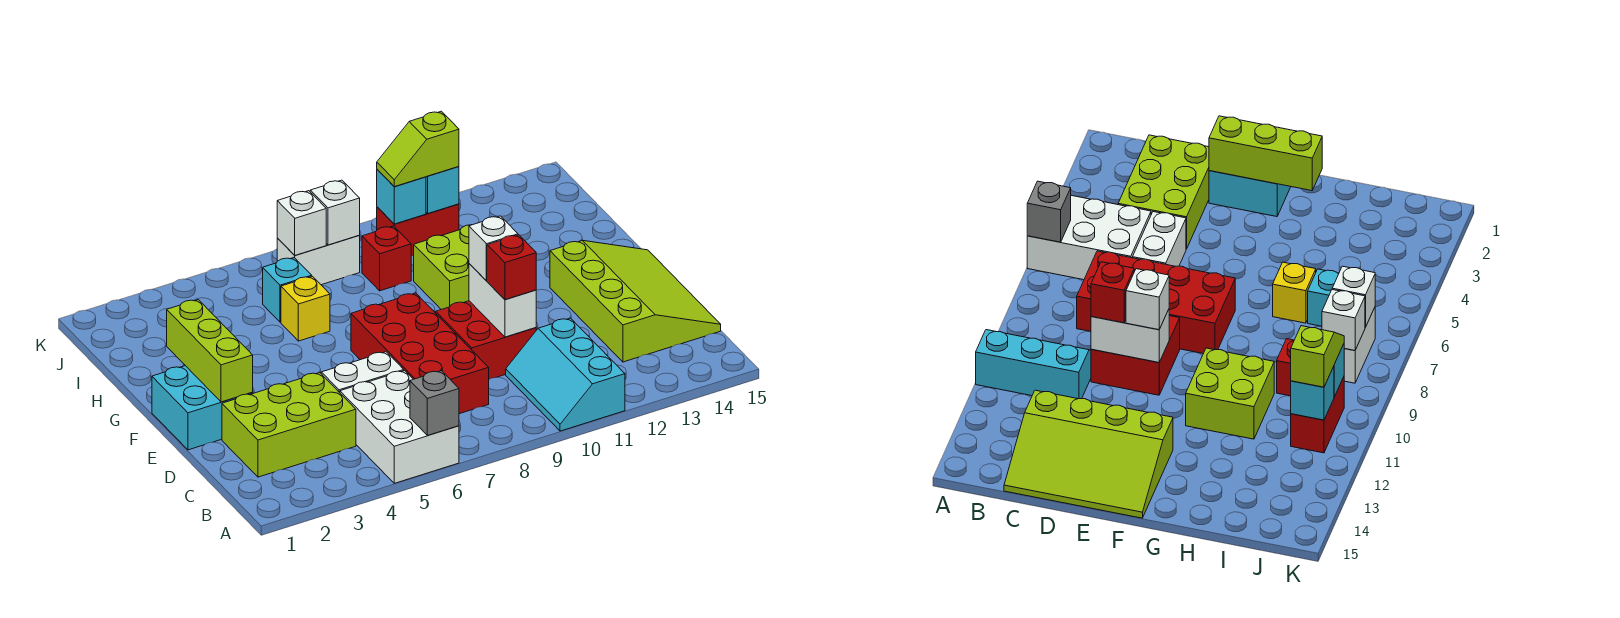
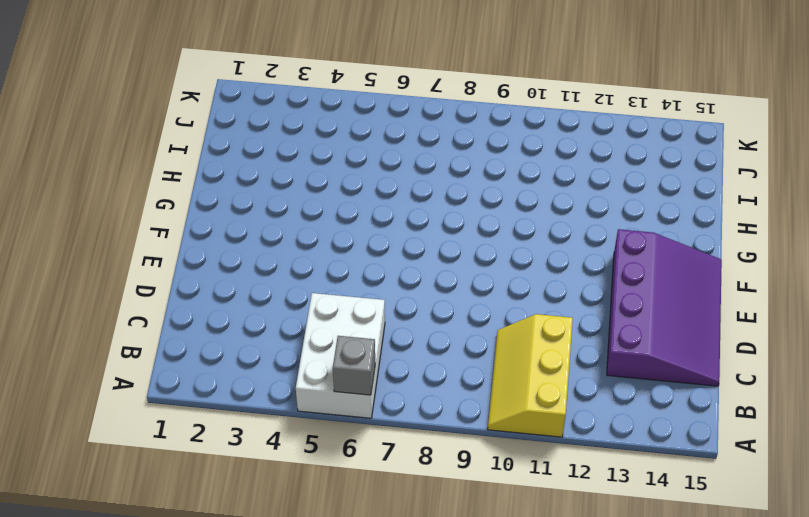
yellow 2x3 slope [488,314,573,437] -> cyan 2x3 slope [506,318,625,431]
purple 3x4 slope [607,229,722,386] -> lime 3x4 slope [550,240,721,362]
none -> lime 2x3 brick [222,373,356,477]
none -> red 2x4 brick [351,293,489,414]
none -> white 1x2 brick [321,352,404,393]

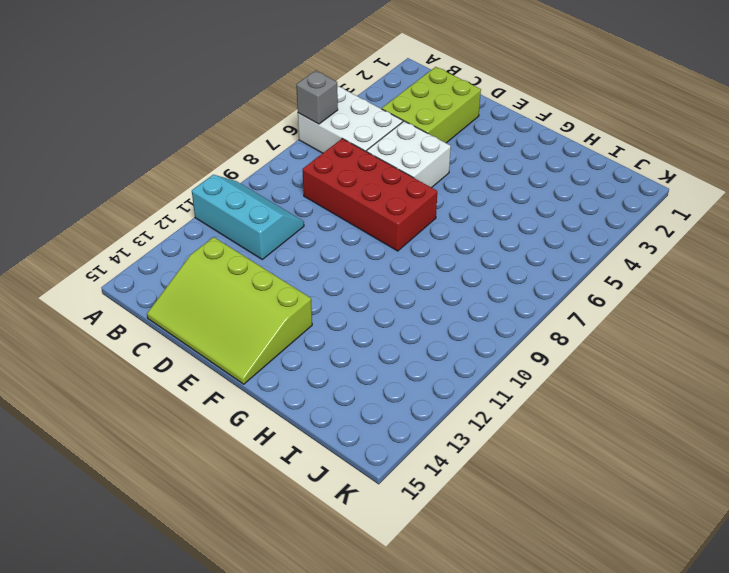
white 2x2 brick [366,121,451,188] -> white 1x2 brick [321,352,404,393]
none -> red 2x2 brick [436,301,536,379]
none -> cyan 2x2 brick [152,366,253,450]
none -> lime 2x2 brick [414,225,470,309]

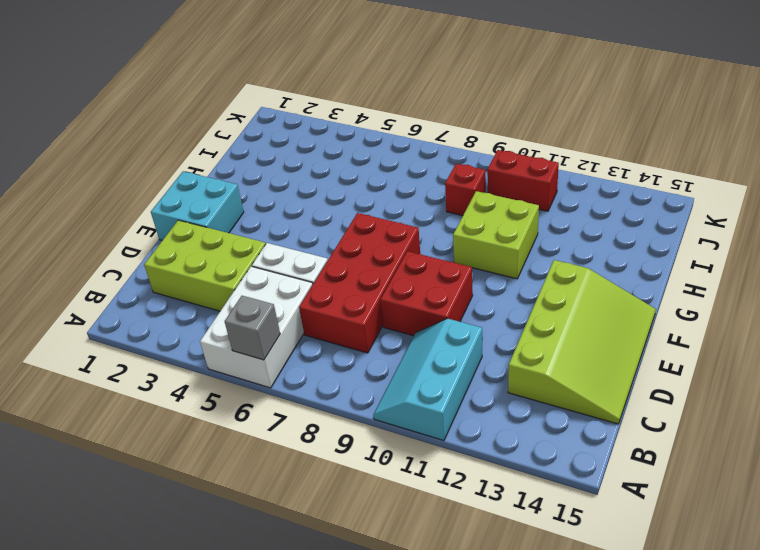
none -> yellow 1x1 brick [281,276,330,341]
none -> cyan 1x1 brick [263,258,312,322]
none -> white 1x2 brick [277,236,360,285]

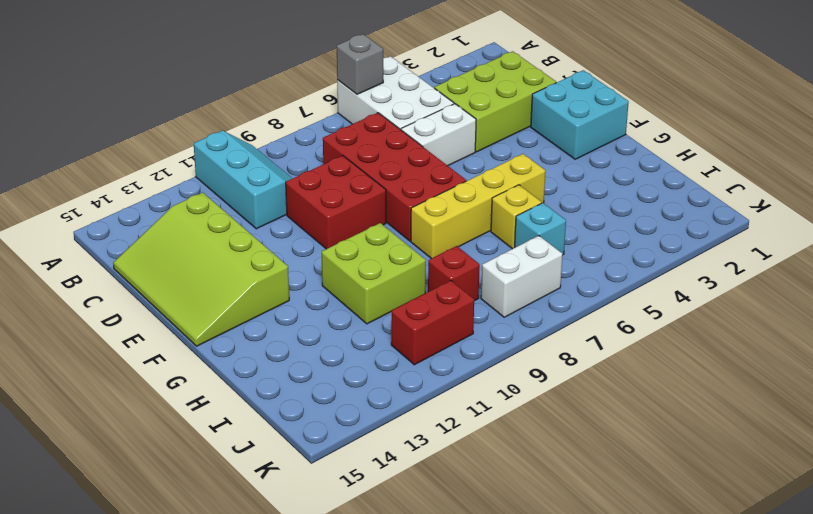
yellow 1x4 brick [411,154,546,259] -> none
none -> white 1x2 brick [469,264,536,337]
none -> lime 1x3 brick [167,300,253,402]
none -> white 1x1 brick [277,191,326,255]

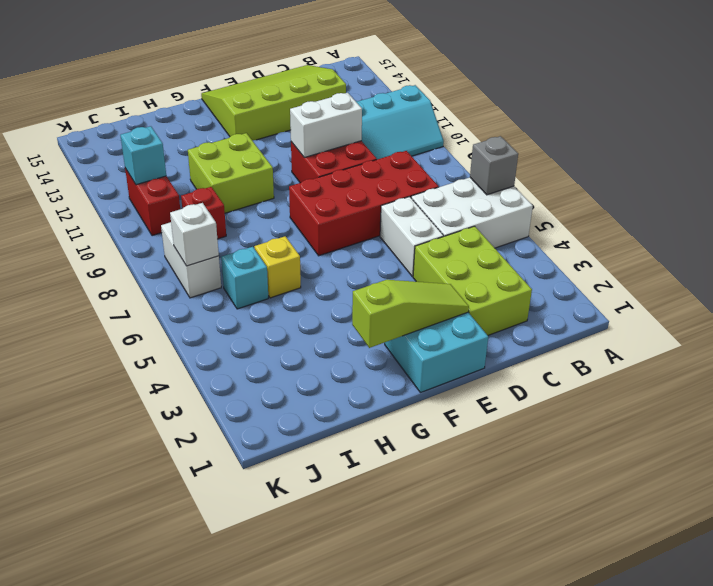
lime 1x3 slope [352,280,469,348] -> lime 1x3 brick [167,300,253,402]
none -> white 1x1 brick [310,180,360,245]
none -> cyan 1x1 brick [377,170,426,224]
none -> red 1x1 brick [487,235,536,300]

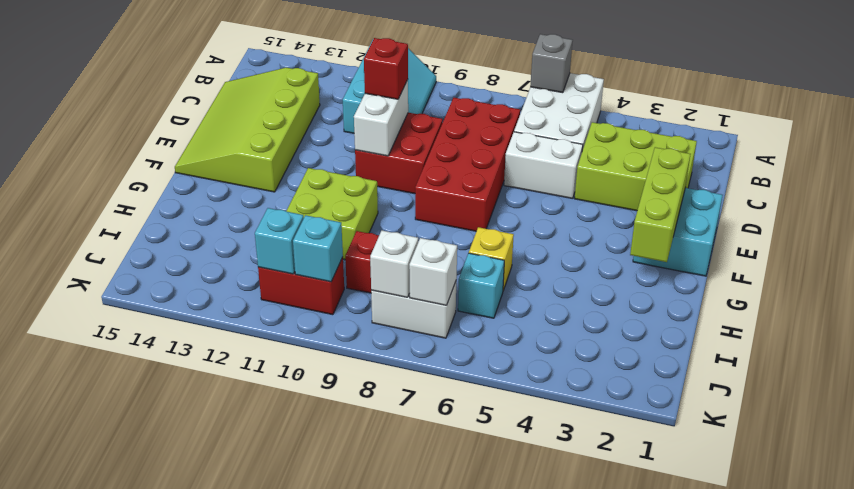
none -> white 1x1 brick [469,216,518,281]
none -> lime 1x2 slope [377,111,459,187]

